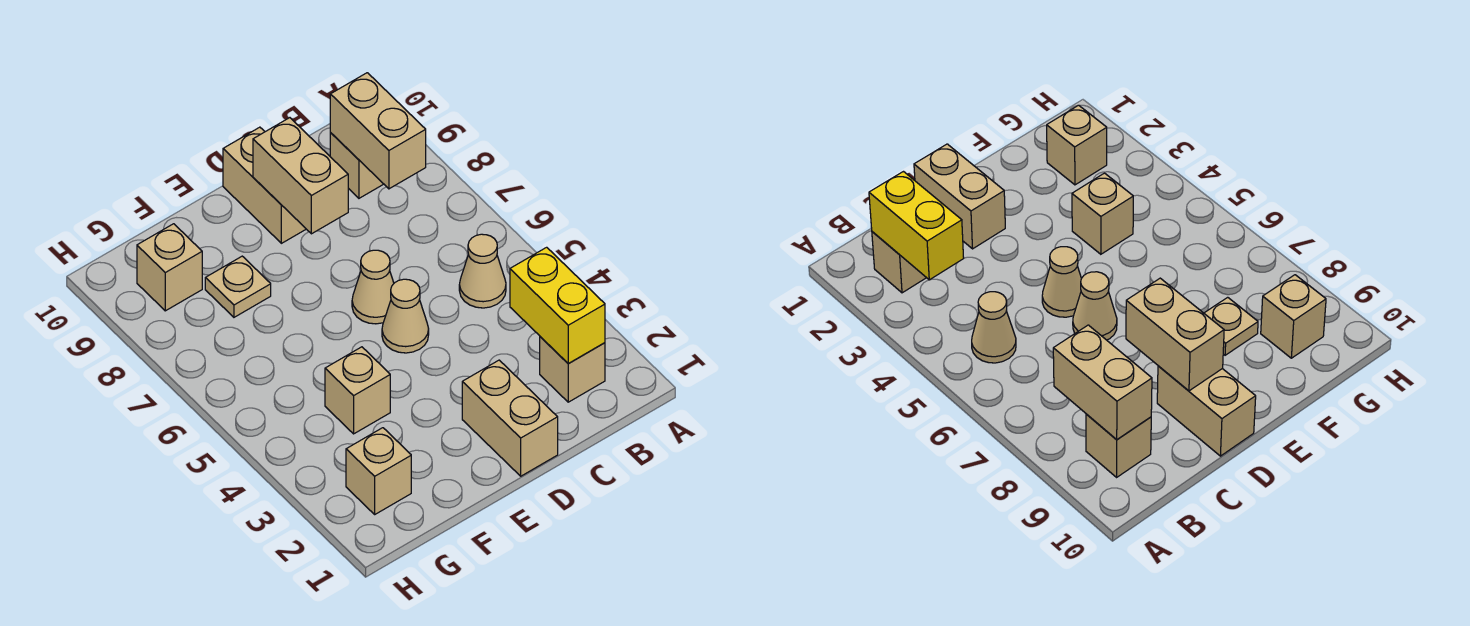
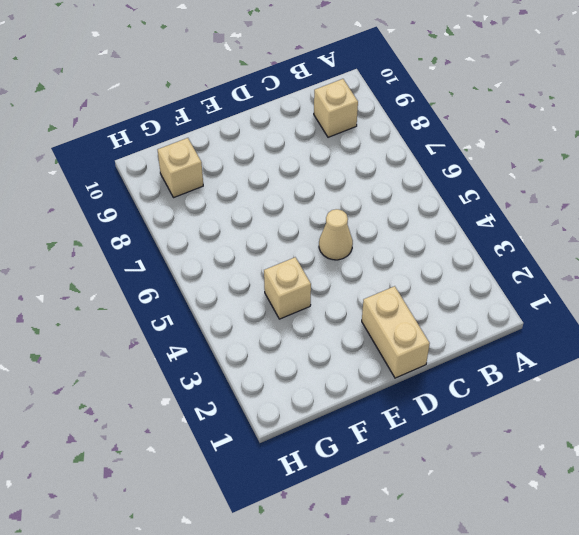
none -> tan 1x1 brick [540,337,605,402]
none -> tan 1x1 cone [459,234,506,308]
none -> tan 1x1 cone [352,250,394,324]

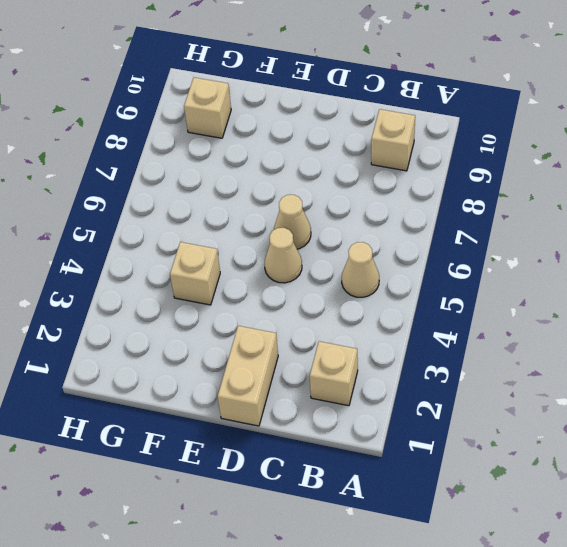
none -> tan 1x2 brick [223,127,306,243]
none -> tan 1x1 plate [205,256,271,317]
none -> tan 1x1 brick [346,428,411,514]

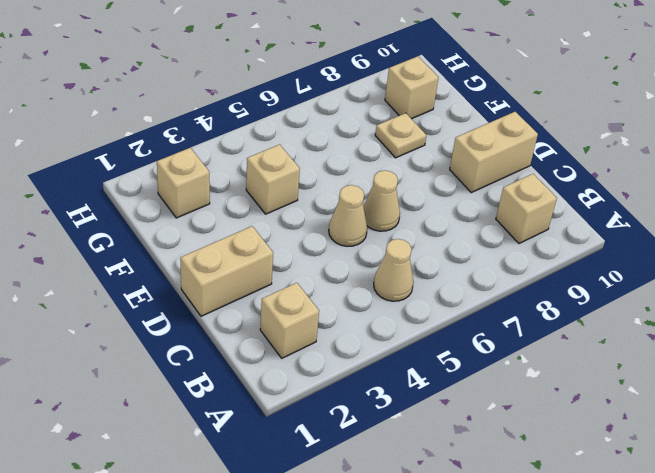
none -> yellow 1x2 brick [510,247,605,364]
none -> tan 1x2 brick [330,73,426,189]
none -> tan 1x2 brick [253,118,348,234]

